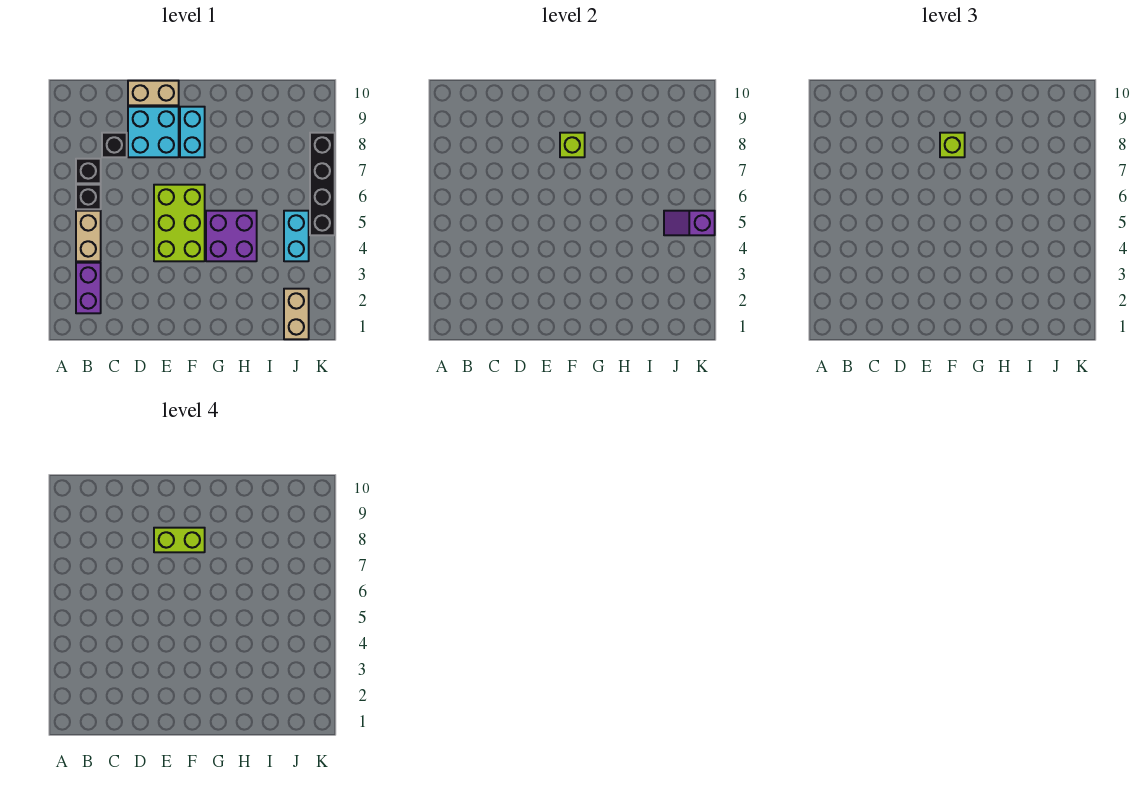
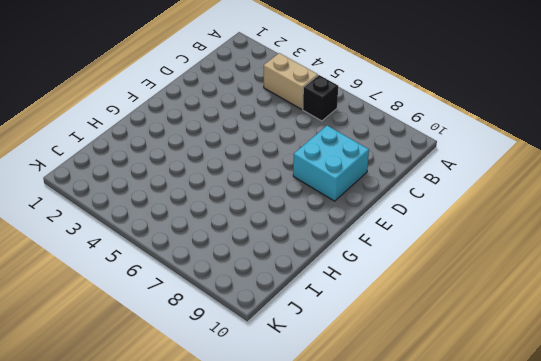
none -> purple 1x2 brick [76,263,101,313]
none -> black 1x1 brick [76,159,101,183]
none -> black 1x1 brick [102,133,127,157]

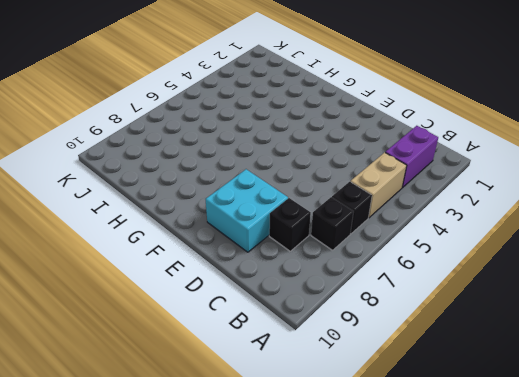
none -> tan 1x2 brick [128,81,179,105]
none -> lime 2x3 brick [154,185,205,261]
none -> cyan 1x2 brick [180,107,205,157]

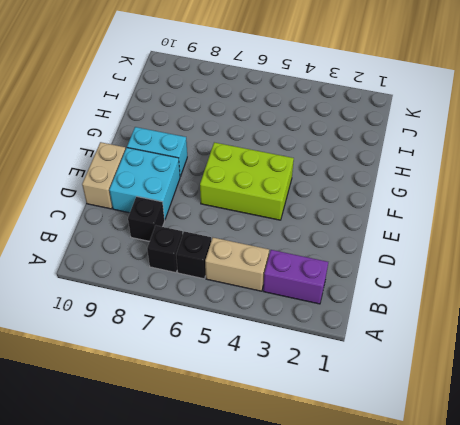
none -> purple 2x2 brick [206,211,257,261]
none -> tan 1x2 brick [284,289,309,339]
none -> cyan 1x2 brick [284,211,309,261]

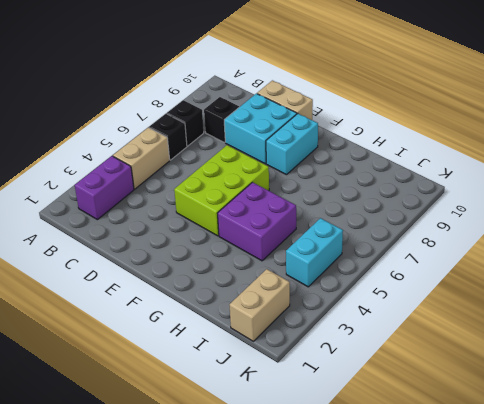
none -> black 1x4 brick [310,133,335,235]
none -> lime 1x1 brick [560,133,585,157]
none -> purple 1x2 slope [664,211,715,235]

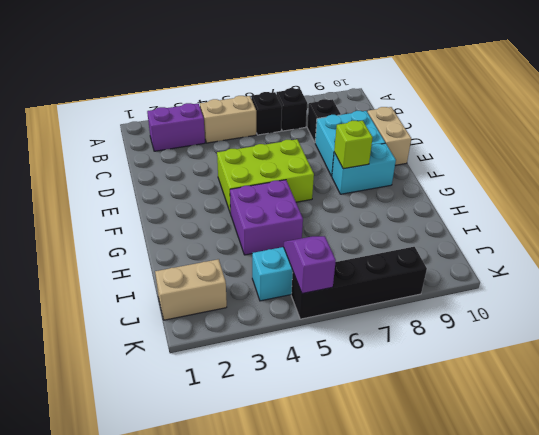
none -> lime 1x1 brick [940,133,965,157]
none -> lime 1x2 brick [154,528,205,552]

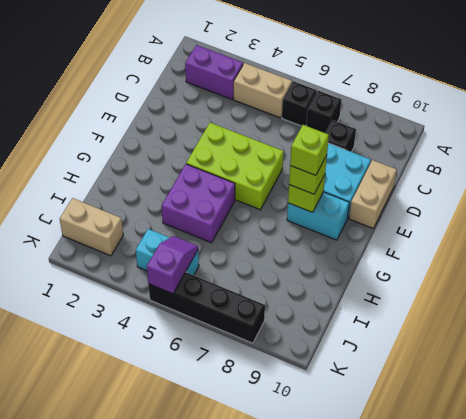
lime 1x1 brick [290,125,329,175] -> lime 1x2 brick [154,528,205,552]

